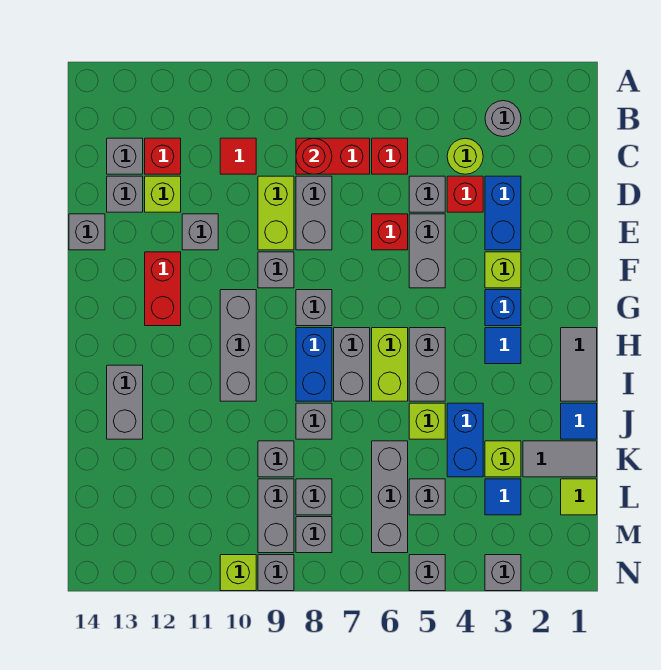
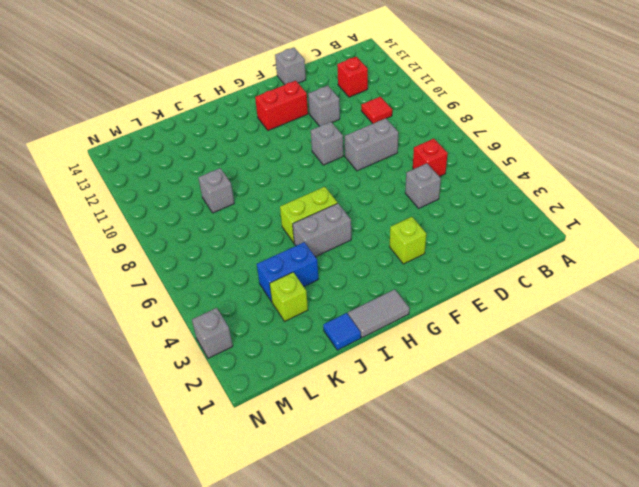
none -> grey 1x1 round brick [485,101,521,137]
none -> lime 1x1 round brick [447,138,483,174]
none -> red 1x2 brick [296,138,370,174]
none -> grey 1x1 brick [107,138,143,174]

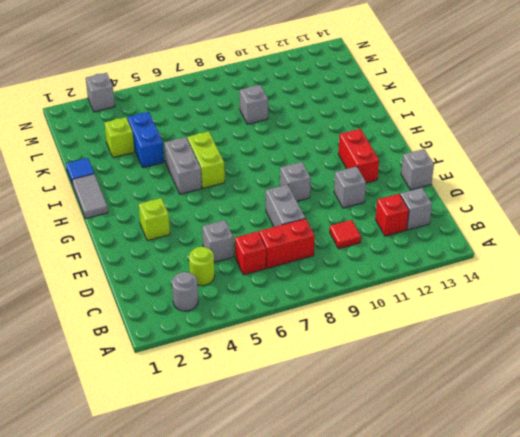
none -> blue 1x2 brick [485,176,521,250]
none -> red 1x1 brick [447,176,483,212]
none -> lime 1x2 brick [258,176,294,250]
none -> lime 1x1 brick [145,176,181,212]

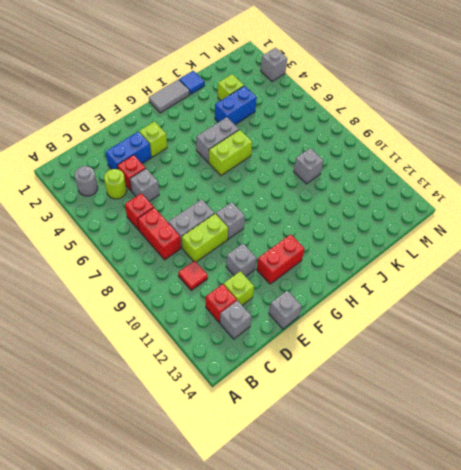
none -> grey 1x1 brick [107,176,143,212]
none -> grey 1x2 brick [409,214,445,288]
none -> red 1x1 brick [372,214,408,250]
none -> blue 1x1 brick [485,290,521,326]

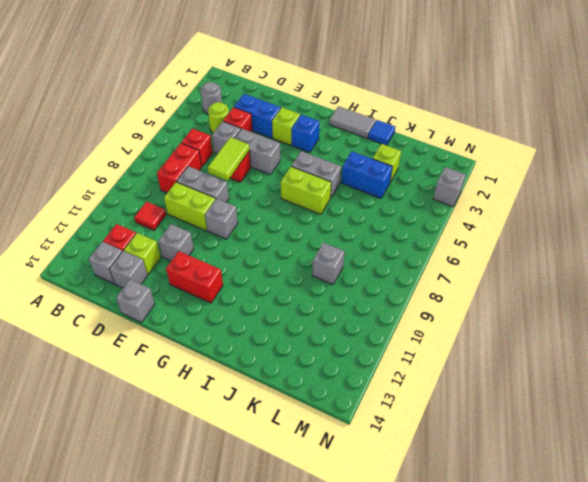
lime 1x2 tile [208,137,249,181] -> none
none -> grey 1x1 brick [296,290,332,326]
none -> grey 1x3 brick [220,290,256,401]
none -> blue 1x1 tile [485,328,521,364]
none -> grey 1x2 brick [334,328,370,401]

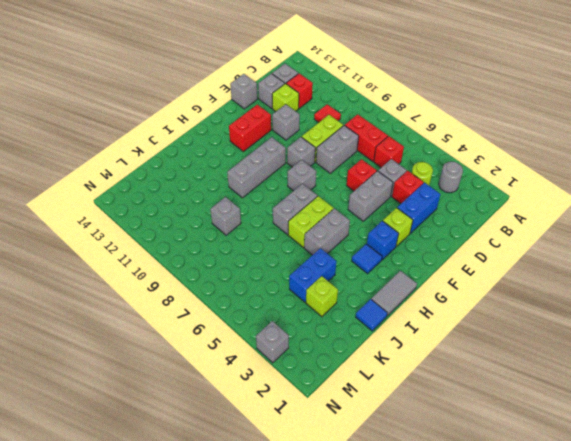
none -> blue 1x2 brick [296,328,332,401]
none -> grey 1x2 brick [107,365,143,439]
none -> lime 1x1 brick [409,403,445,439]
none -> grey 1x1 brick [296,403,332,439]

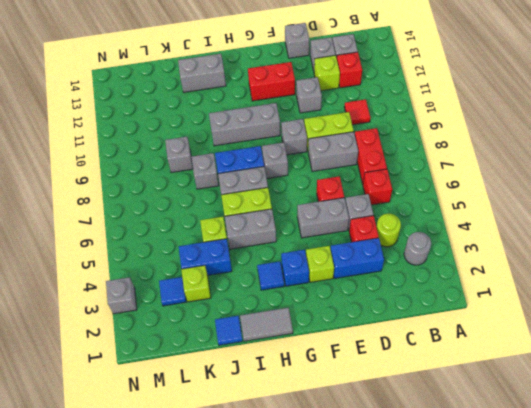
none -> grey 1x2 tile [523,441,597,477]
none -> grey 1x3 brick [372,441,408,553]
none -> lime 1x1 tile [561,479,597,515]
none -> grey 1x1 brick [409,479,445,515]

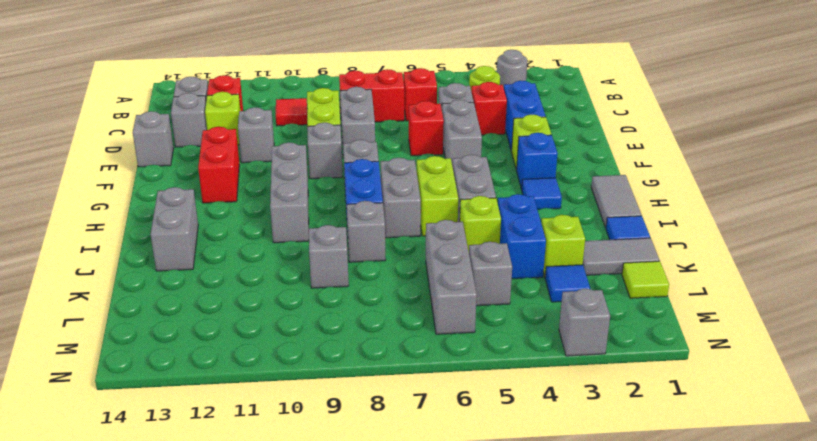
none -> grey 1x1 brick [296,479,332,515]
none -> grey 1x2 brick [258,479,294,553]
none -> grey 1x1 brick [296,517,332,553]
none -> grey 1x1 brick [409,555,445,591]

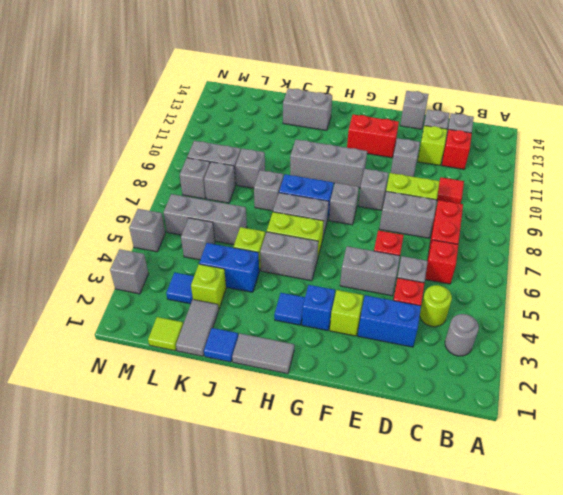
none -> grey 1x1 brick [258,555,294,591]
none -> lime 1x1 brick [220,555,256,591]
none -> red 1x1 round brick [296,138,332,174]

